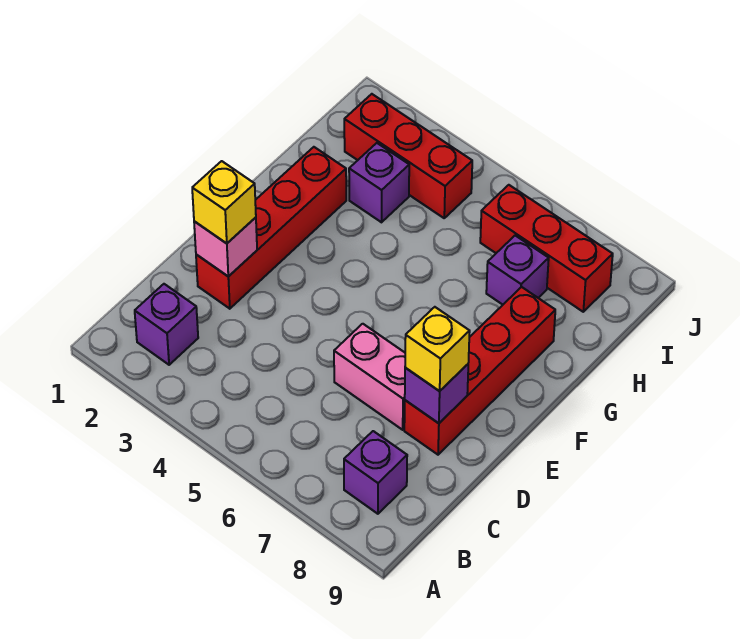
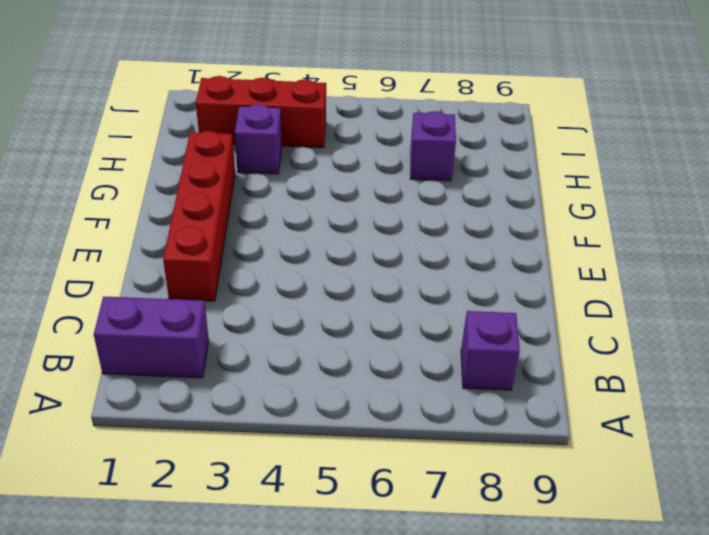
purple 1x2 brick [94,296,209,378] -> purple 1x1 brick [135,284,198,365]
none -> pink 1x2 brick [334,324,405,430]
none -> red 1x4 brick [404,287,555,455]
none -> red 1x3 brick [480,185,613,312]

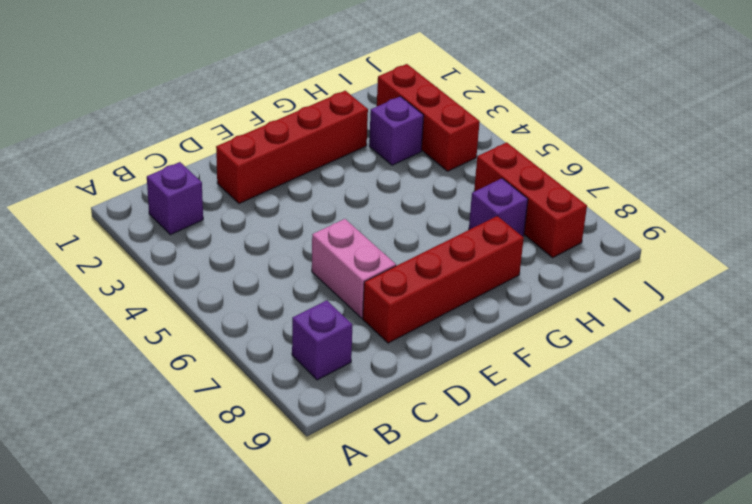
none -> pink 1x1 brick [194,217,257,276]
none -> purple 1x1 brick [405,364,468,423]
none -> yellow 1x1 brick [192,161,256,244]

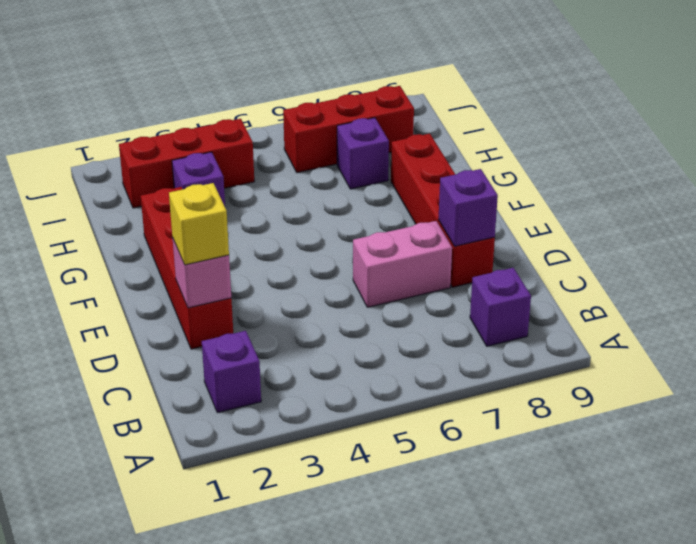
none -> yellow 1x1 brick [405,307,470,391]

